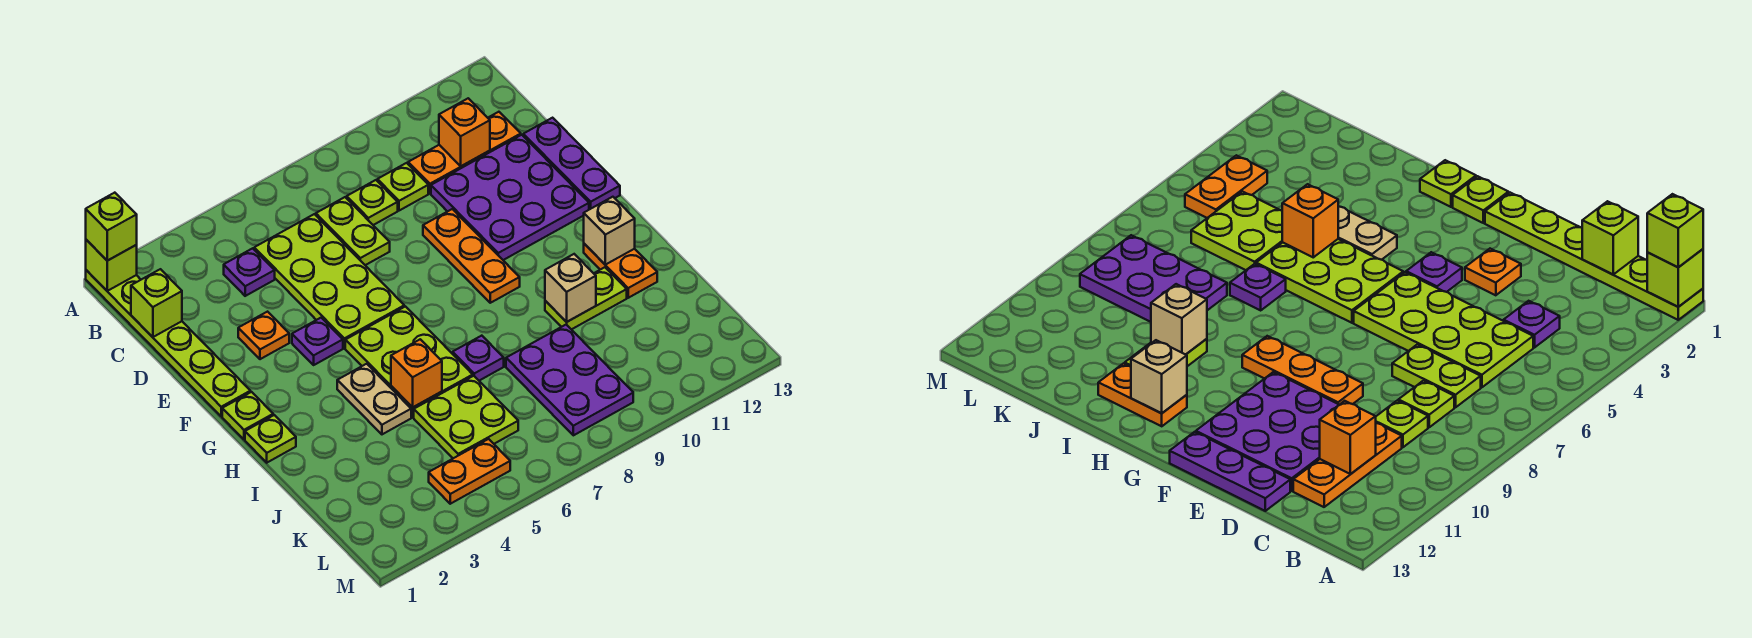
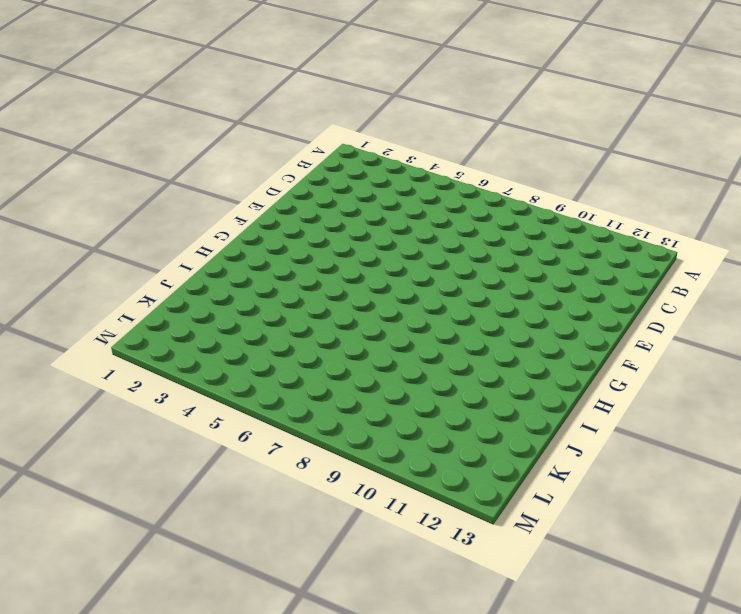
none -> lime 1x6 plate [86,270,250,416]
none -> purple 1x1 plate [224,248,275,296]
none -> lime 2x4 plate [254,214,404,348]

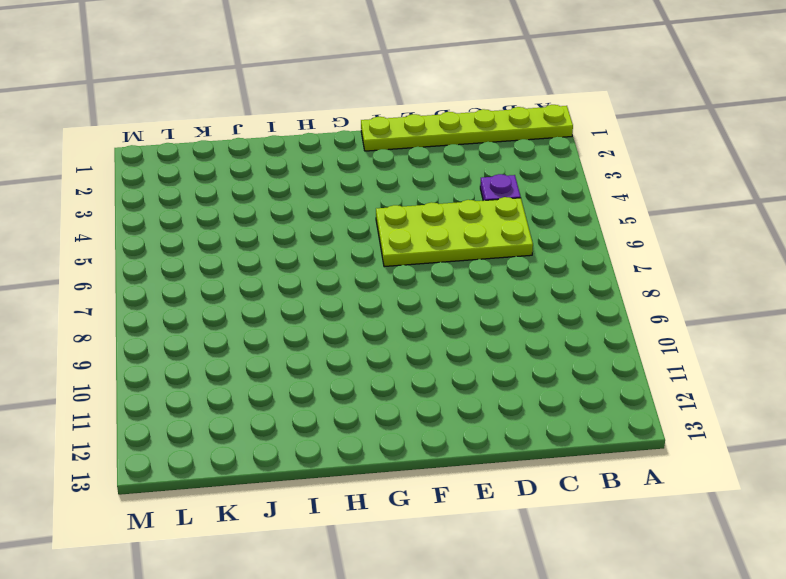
none -> lime 1x2 plate [316,197,390,265]
none -> lime 1x1 plate [347,180,398,225]
none -> lime 1x1 plate [377,163,428,211]

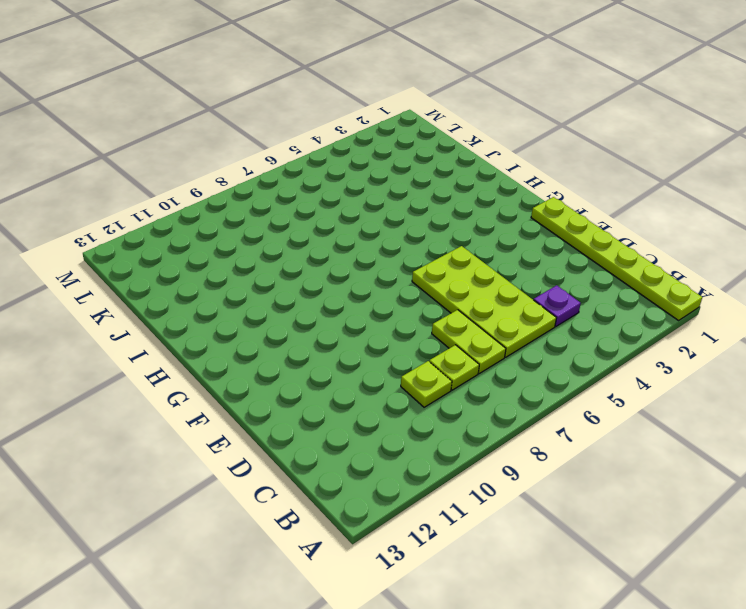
none -> orange 1x3 plate [408,112,521,193]
none -> purple 3x3 plate [431,135,589,260]
none -> purple 1x3 plate [523,118,620,210]

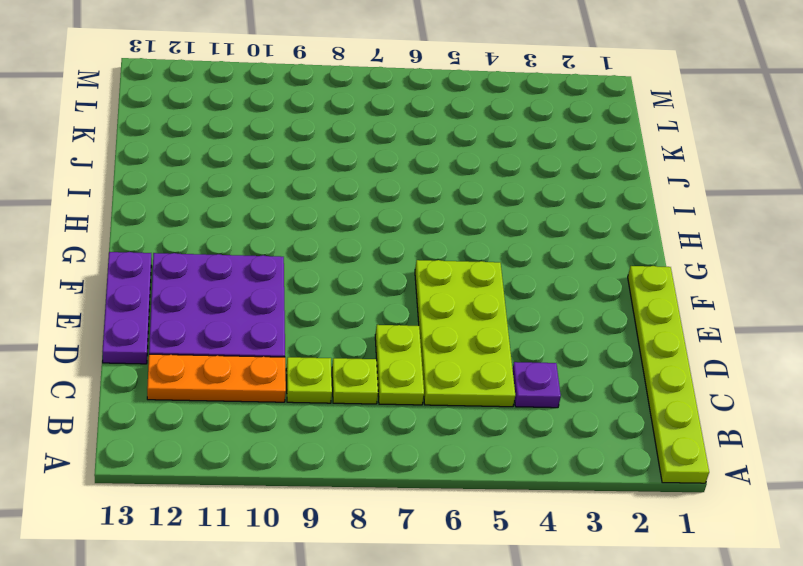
none -> orange 1x1 plate [238,312,289,359]
none -> orange 1x3 plate [423,209,520,303]
none -> purple 1x1 plate [292,318,343,365]

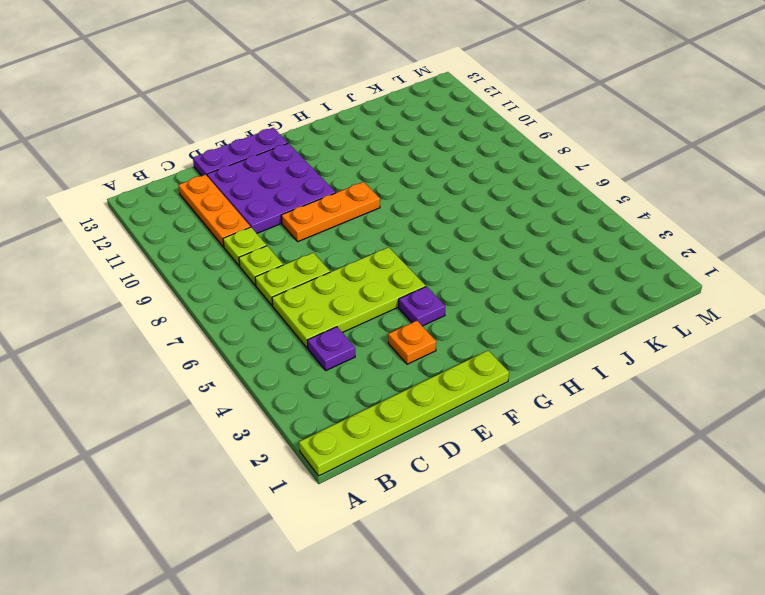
none -> lime 1x1 plate [222,392,273,440]
none -> lime 2x3 plate [345,307,473,417]
none -> lime 1x1 plate [245,415,296,463]

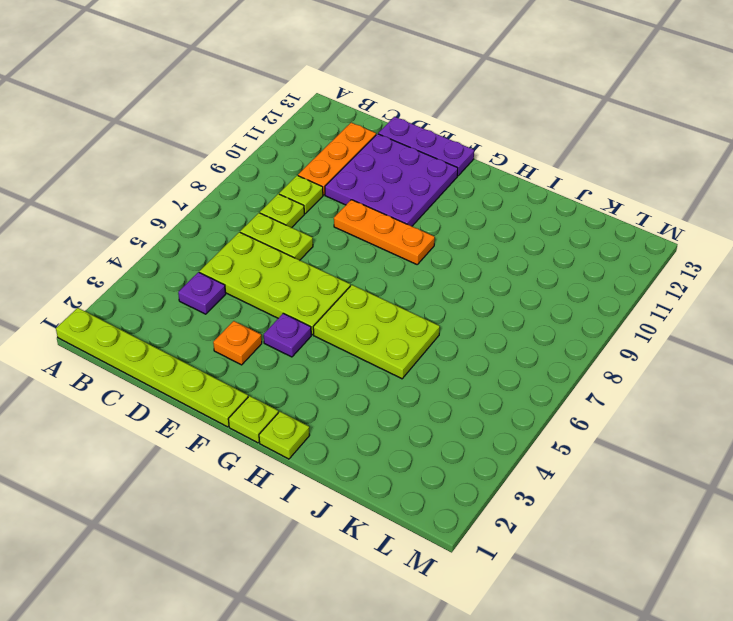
none -> tan 1x2 plate [337,364,411,434]
none -> orange 1x2 plate [584,244,657,298]
none -> purple 1x1 plate [453,336,504,381]

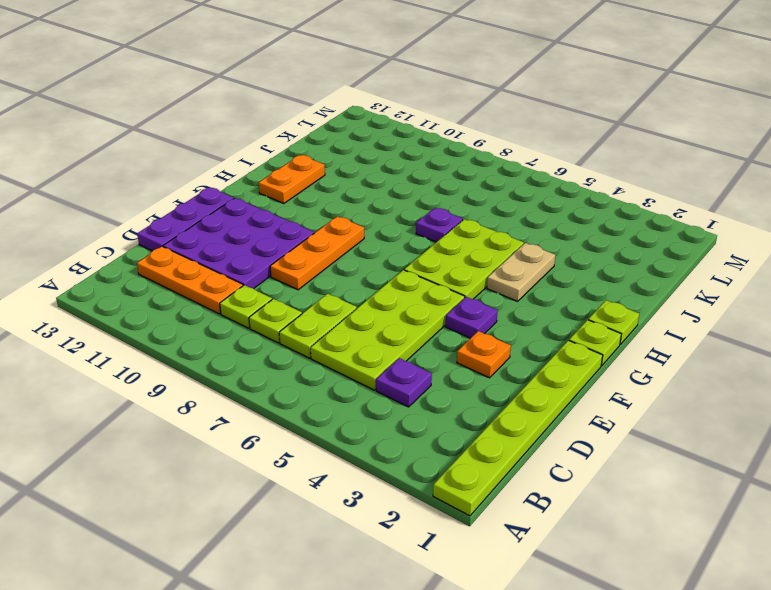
none -> lime 1x2 plate [545,267,627,330]
none -> lime 2x2 plate [414,376,518,458]
none -> purple 2x3 plate [506,325,633,435]

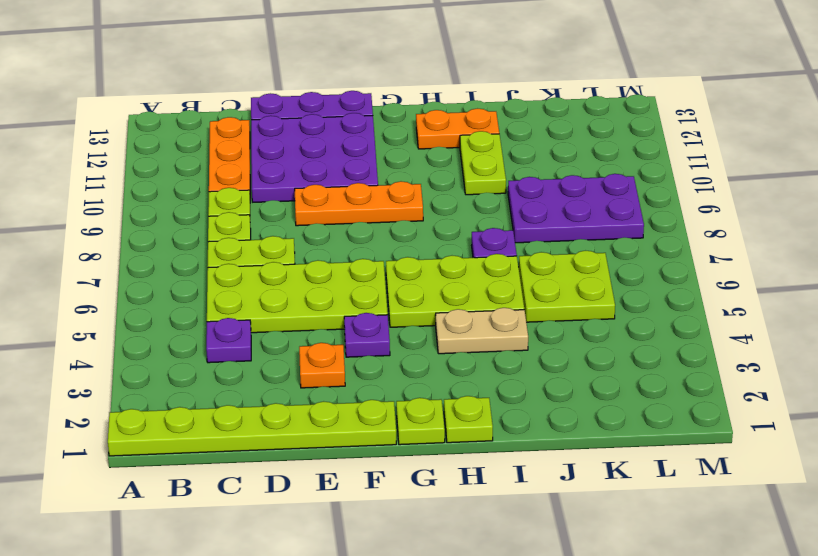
none -> orange 1x2 plate [429,439,510,504]
none -> lime 1x1 brick [86,240,137,291]
none -> lime 1x1 brick [131,269,182,337]

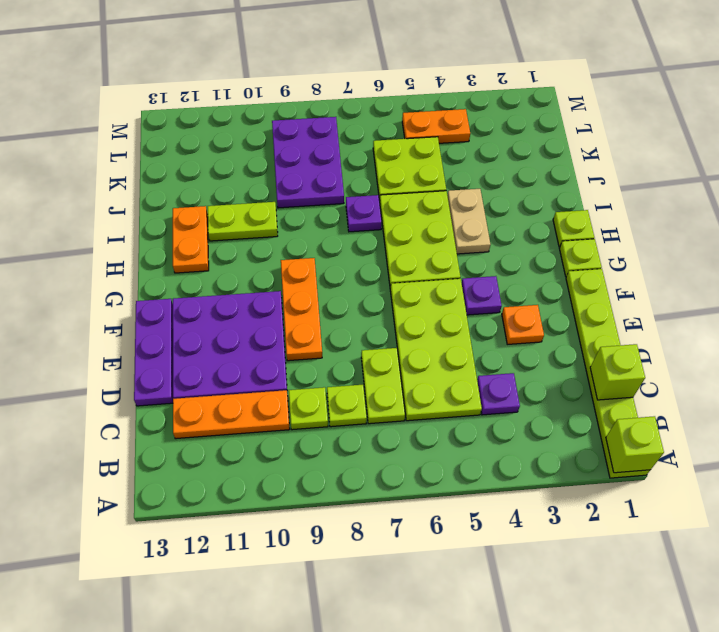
none -> orange 1x1 brick [439,98,490,166]
none -> tan 1x1 brick [584,197,635,265]
none -> orange 1x1 brick [391,339,442,407]

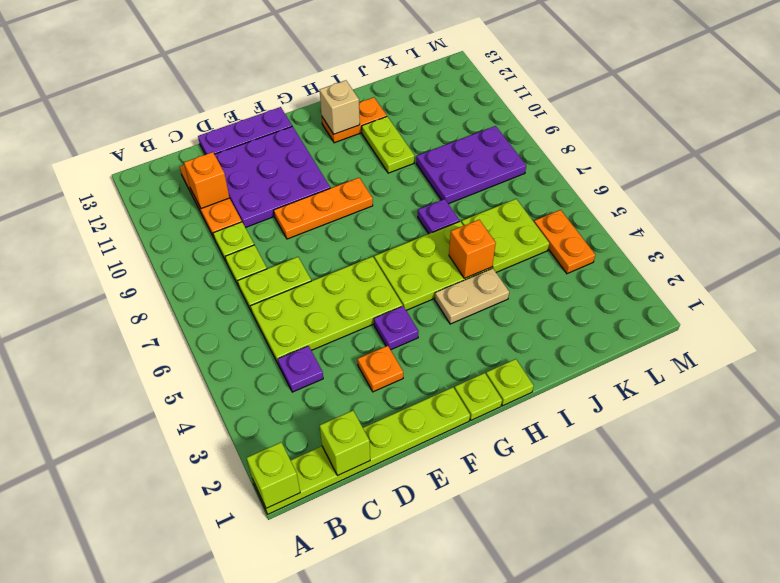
none -> tan 1x1 brick [545,254,596,322]
none -> lime 1x1 brick [86,193,137,261]

